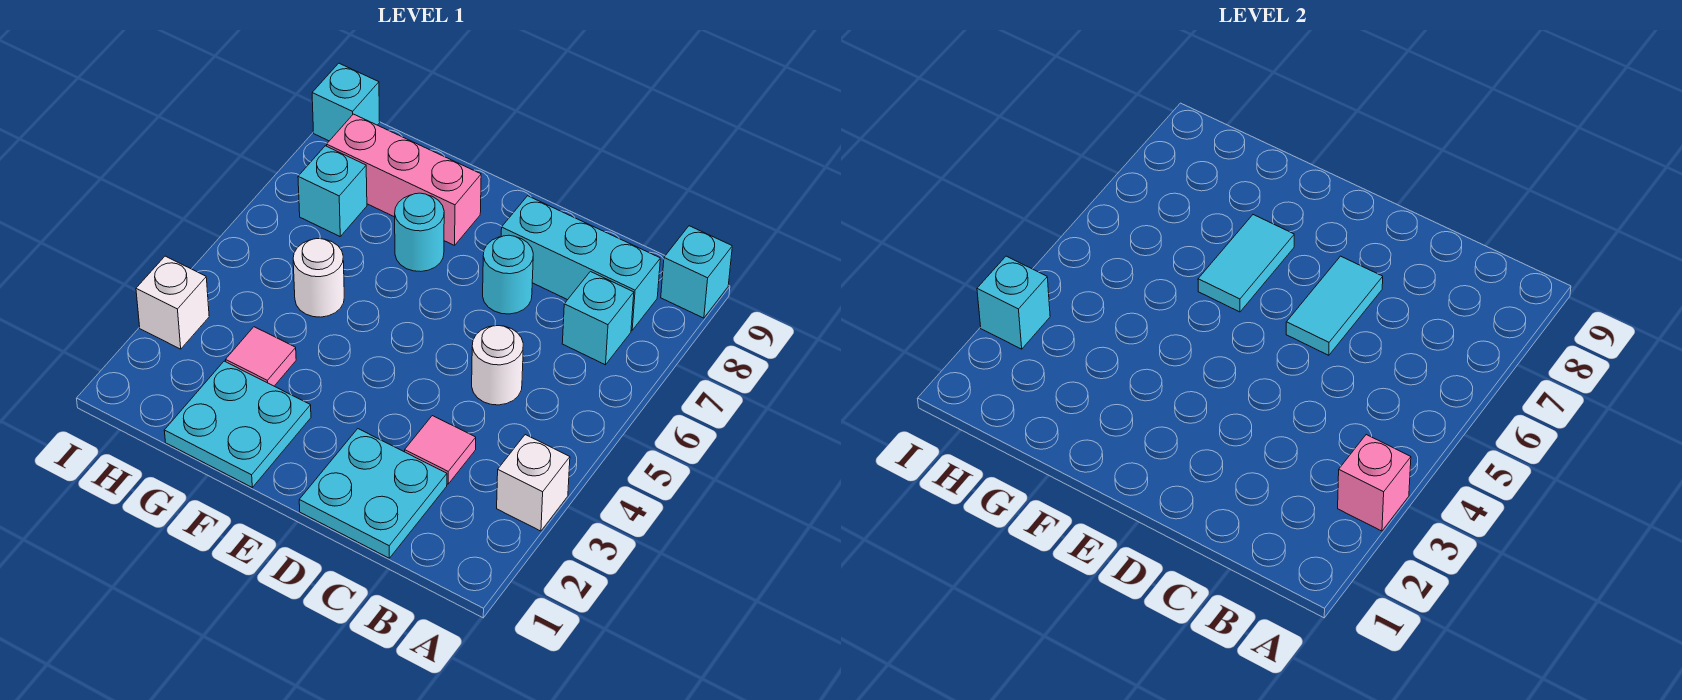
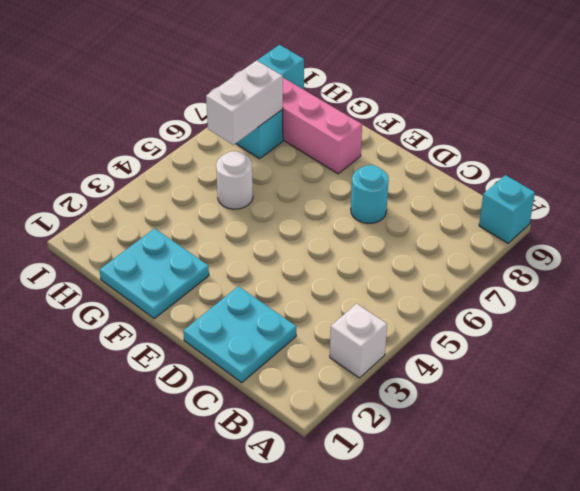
white 1x2 brick [206,60,283,145] -> none
none -> cyan 1x1 brick [562,272,634,365]
none -> cyan 1x3 brick [501,196,660,330]
none -> pink 1x1 tile [405,416,476,484]

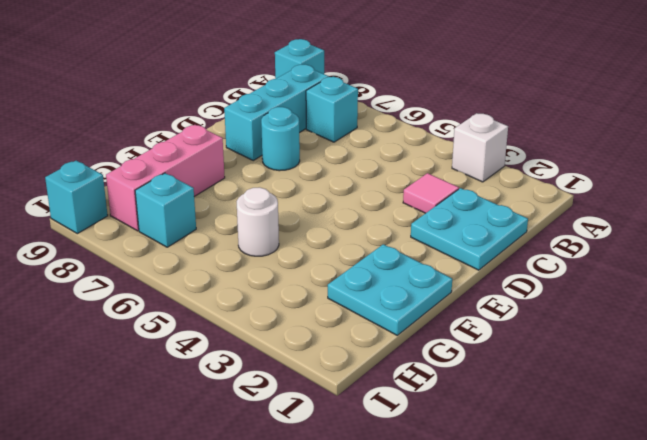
none -> white 1x1 round brick [472,326,523,405]
none -> cyan 1x1 round brick [395,193,444,272]
none -> pink 1x1 tile [226,327,296,386]

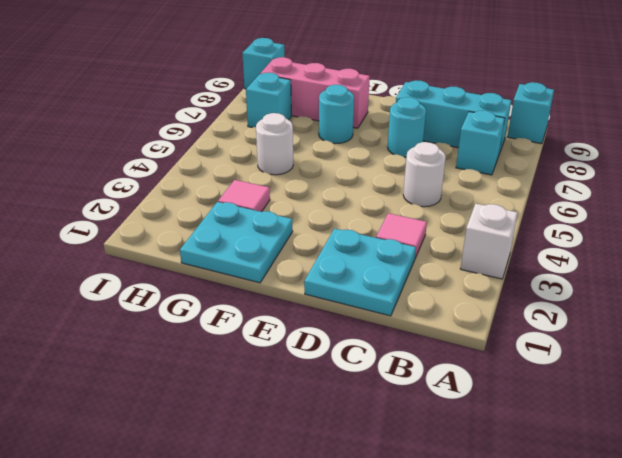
none -> white 1x1 brick [136,256,209,349]
none -> pink 1x1 brick [1338,435,1411,531]
none -> cyan 1x2 tile [1286,256,1383,355]

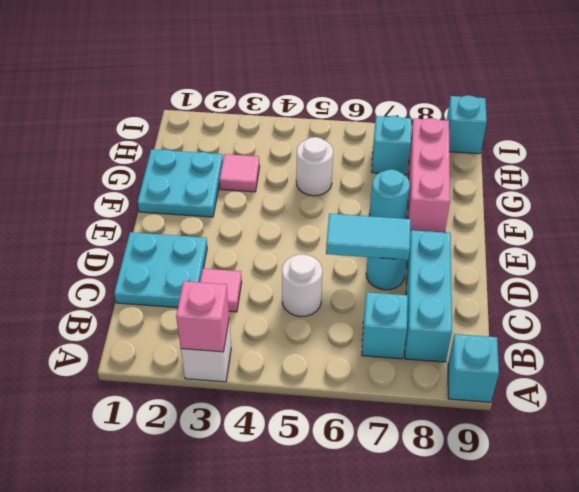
none -> white 1x1 brick [136,256,209,349]
none -> cyan 1x2 tile [1198,215,1294,312]
none -> cyan 1x1 brick [977,256,1050,349]

